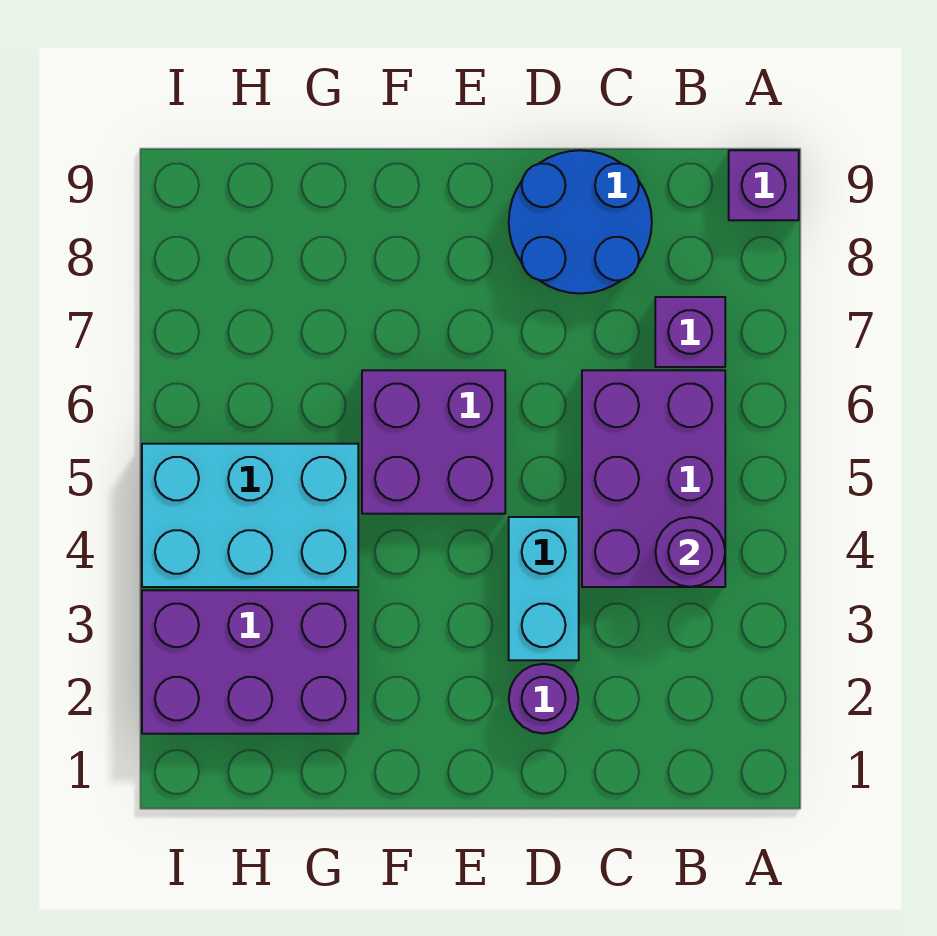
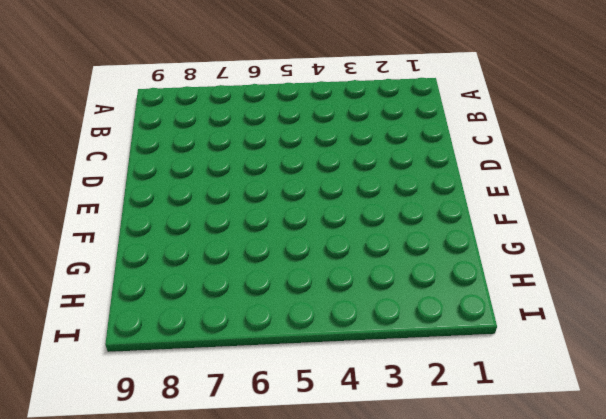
none -> purple 1x1 brick [729,150,799,220]
none -> purple 2x3 brick [582,370,725,587]

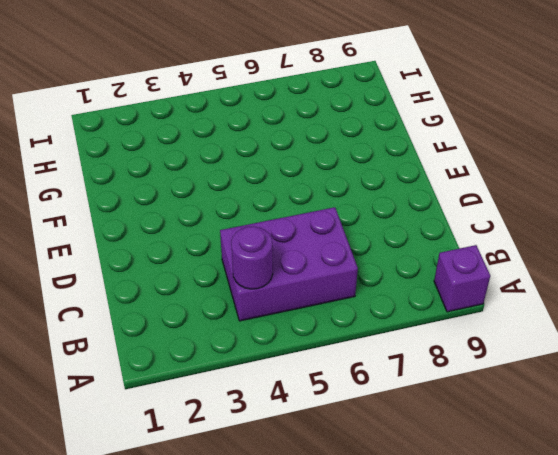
none -> purple 1x1 brick [655,297,725,367]
none -> blue 2x2 round brick [509,150,652,294]

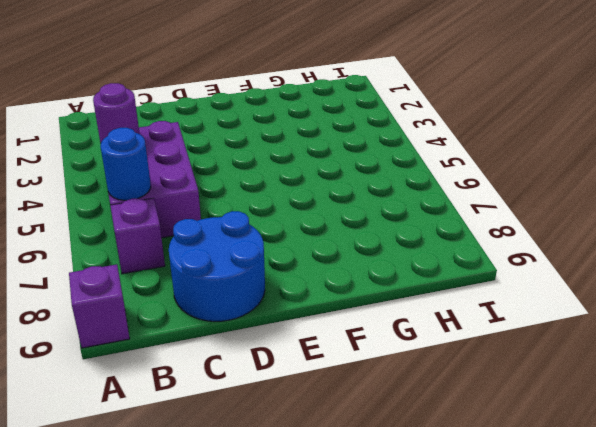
blue 1x1 round brick [100,128,151,200] -> none
none -> purple 1x1 round brick [509,664,578,734]
none -> cyan 1x2 brick [509,517,579,660]

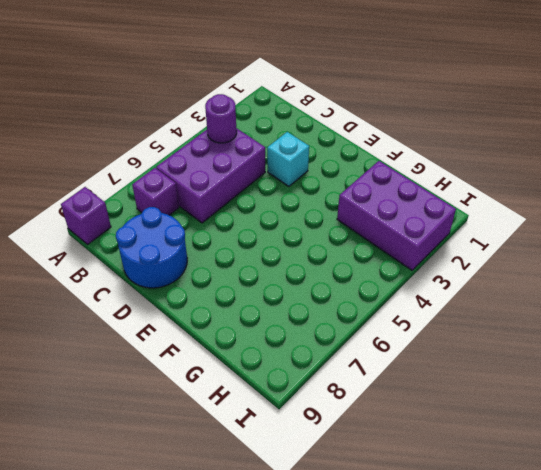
cyan 1x1 brick [267,132,309,186] -> cyan 1x2 brick [509,517,579,660]
none -> purple 1x1 round brick [509,664,578,734]
none -> purple 2x2 brick [362,370,505,514]

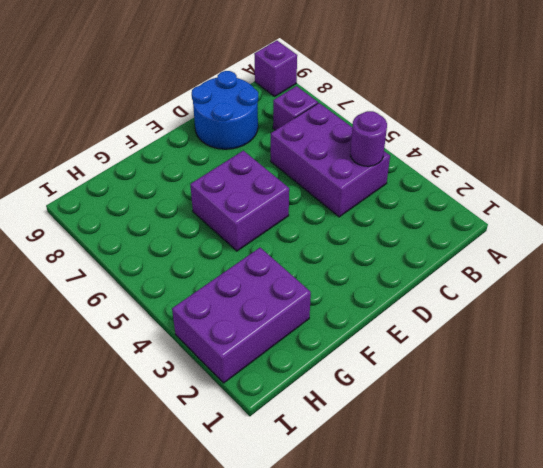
none -> purple 1x1 round brick [509,664,578,734]
none -> cyan 1x2 brick [509,517,579,660]

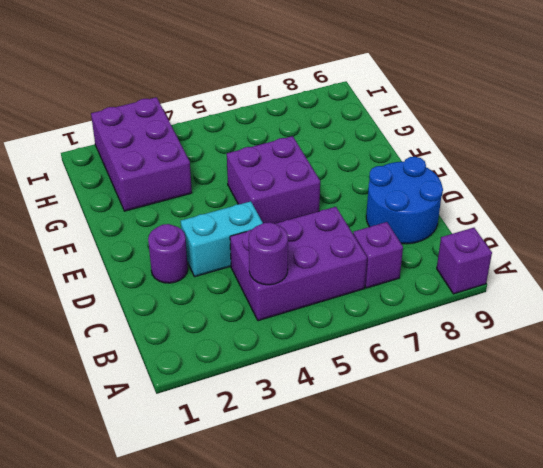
none -> cyan 2x3 brick [142,444,358,587]

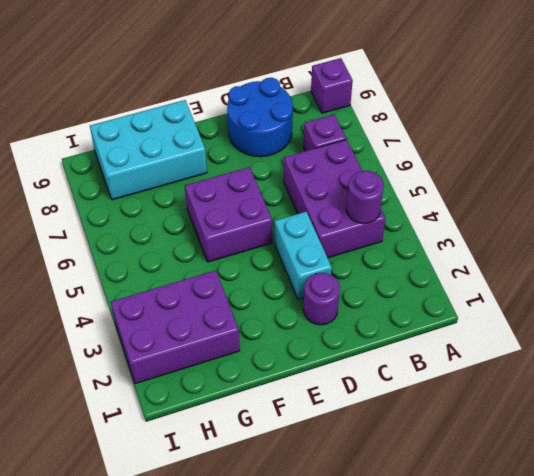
cyan 2x3 brick [90,100,207,200] -> cyan 2x3 brick moved to [142,444,358,587]

